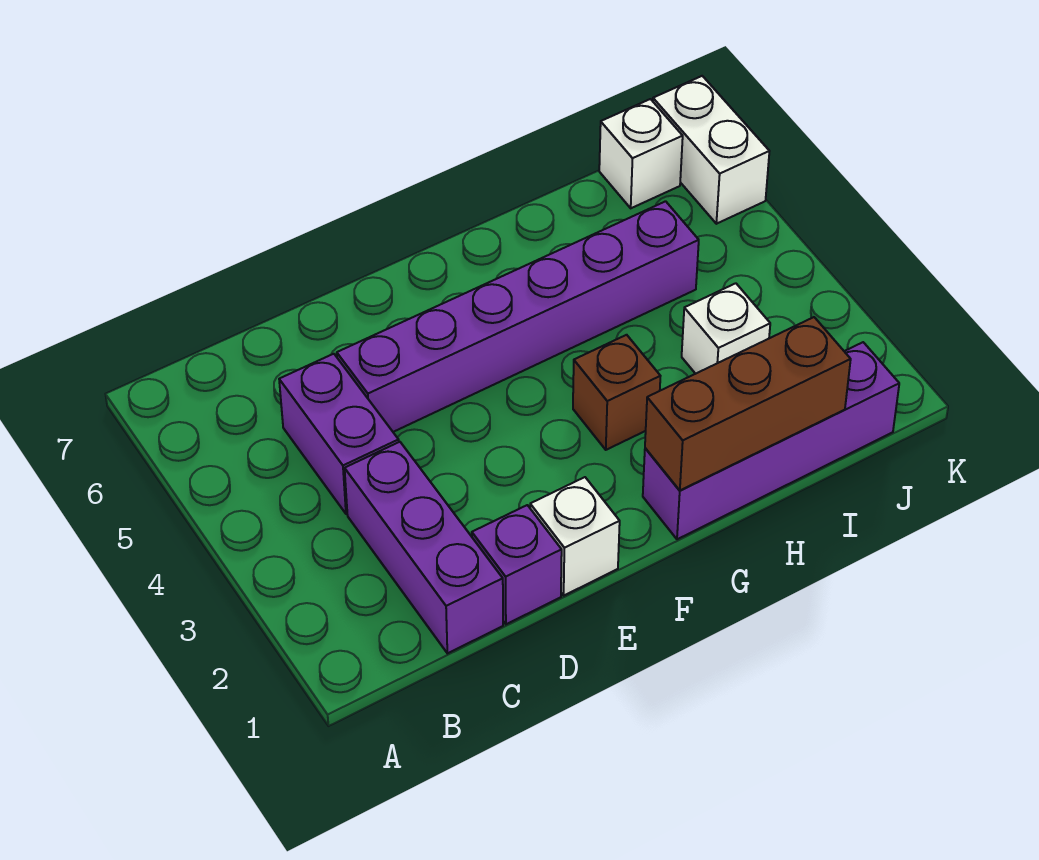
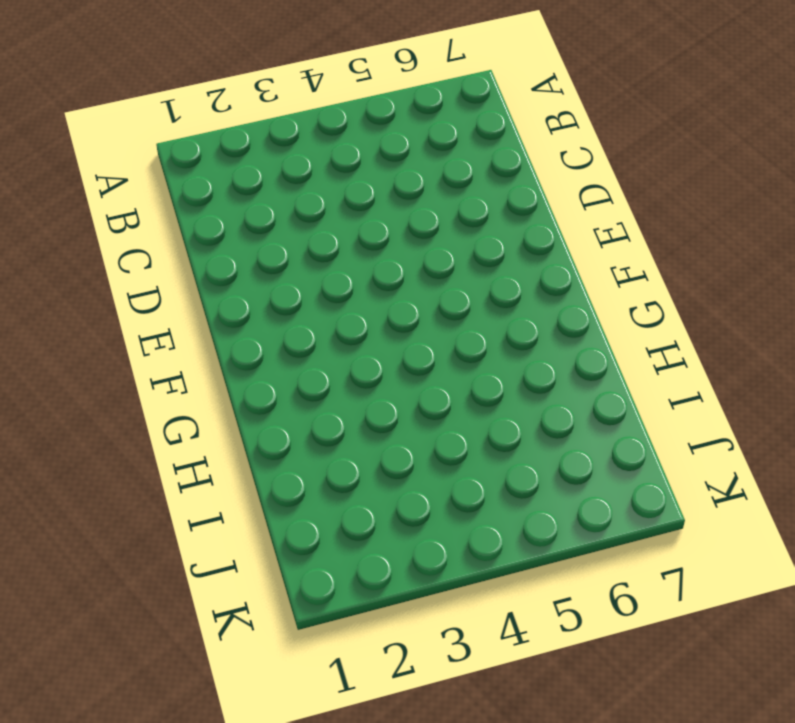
none -> purple 1x3 brick [345,442,503,653]
none -> purple 1x2 brick [279,354,399,514]

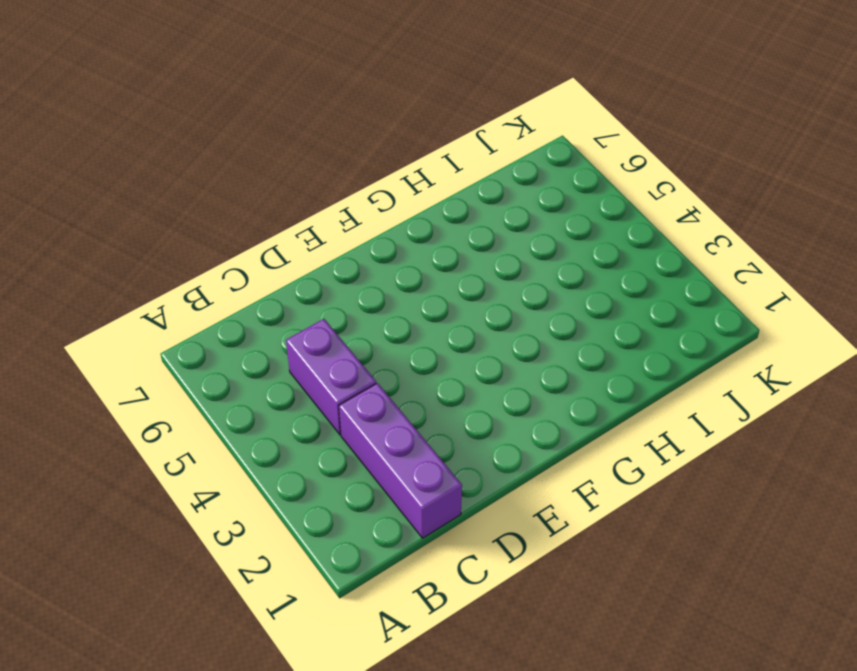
none -> purple 1x1 brick [472,505,562,624]
none -> purple 1x6 brick [337,201,699,432]

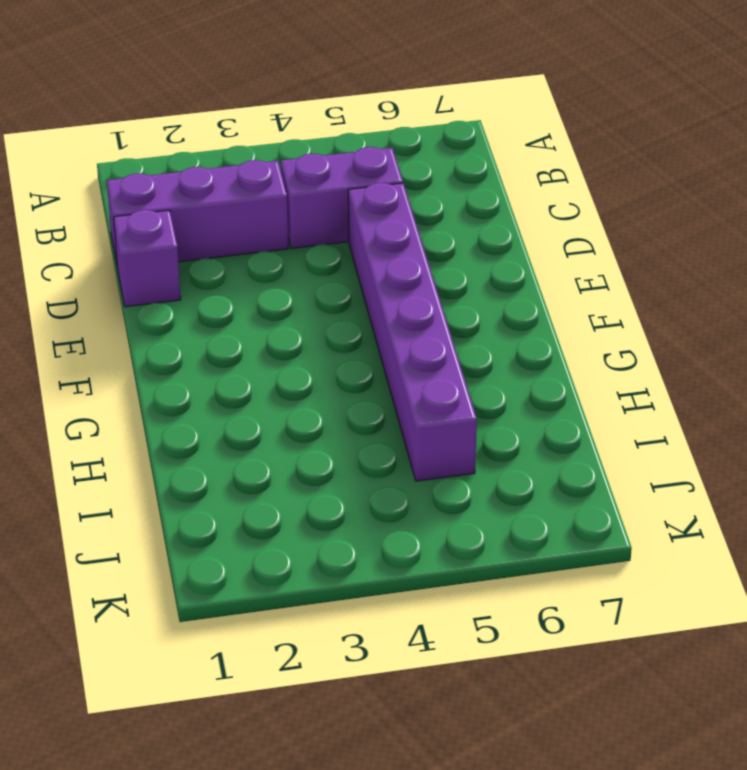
none -> white 1x1 brick [530,477,620,595]
none -> purple 1x4 brick [643,342,899,539]

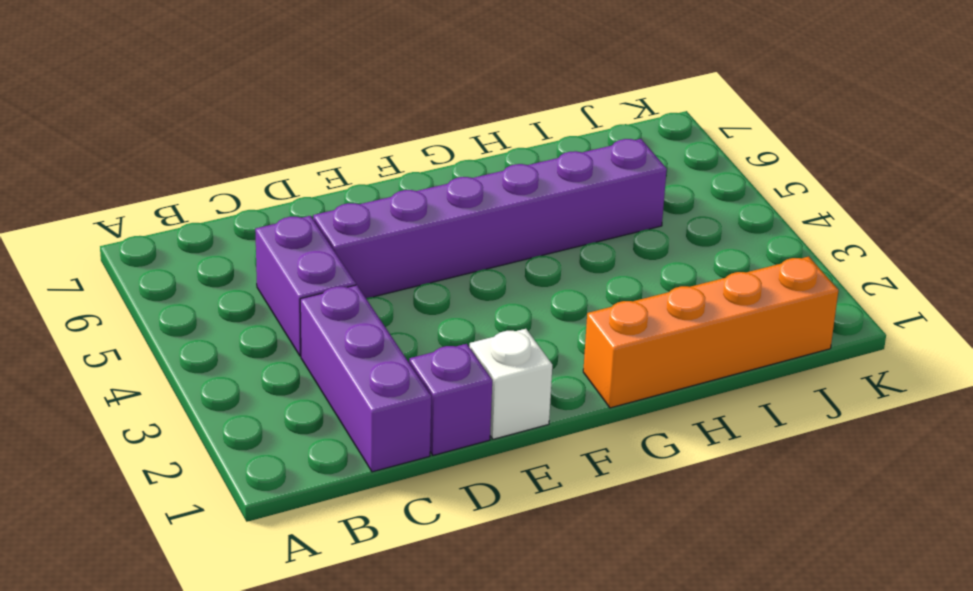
orange 1x4 brick [583,257,838,408] -> purple 1x4 brick [643,342,899,539]
none -> brown 1x1 brick [573,335,660,450]
none -> white 1x1 brick [682,283,770,374]

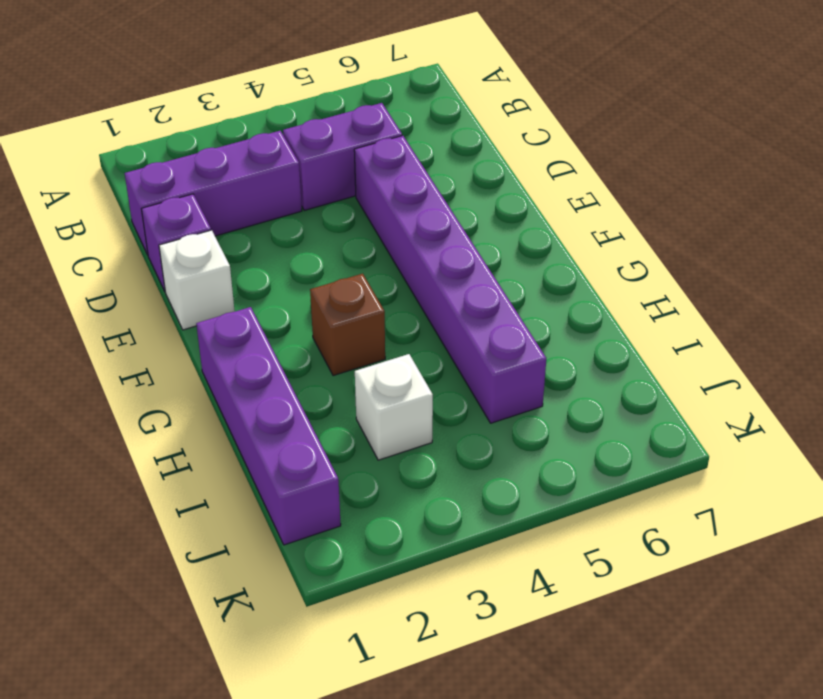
none -> white 1x1 brick [599,99,683,208]
none -> white 1x2 brick [653,76,769,224]

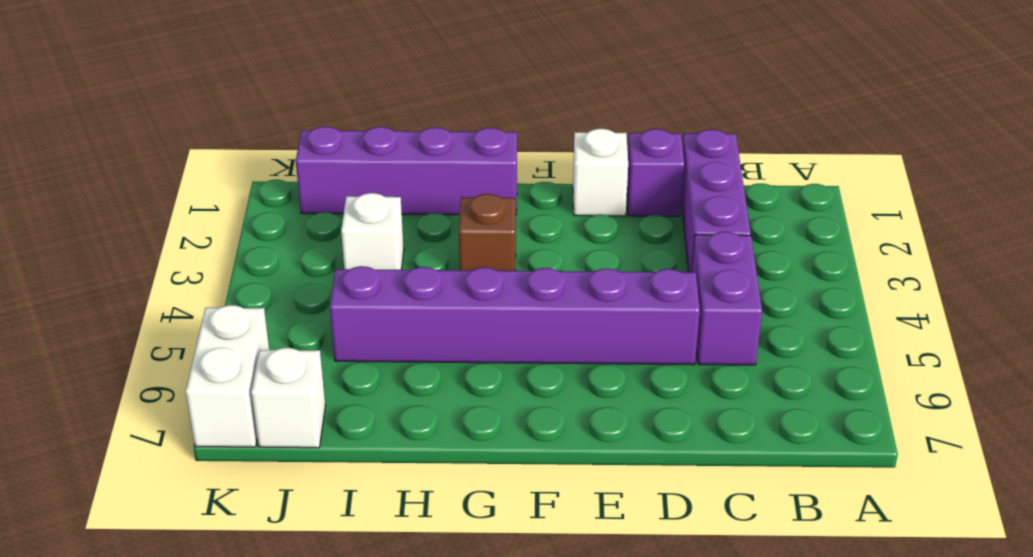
none -> brown 1x3 brick [645,317,851,490]

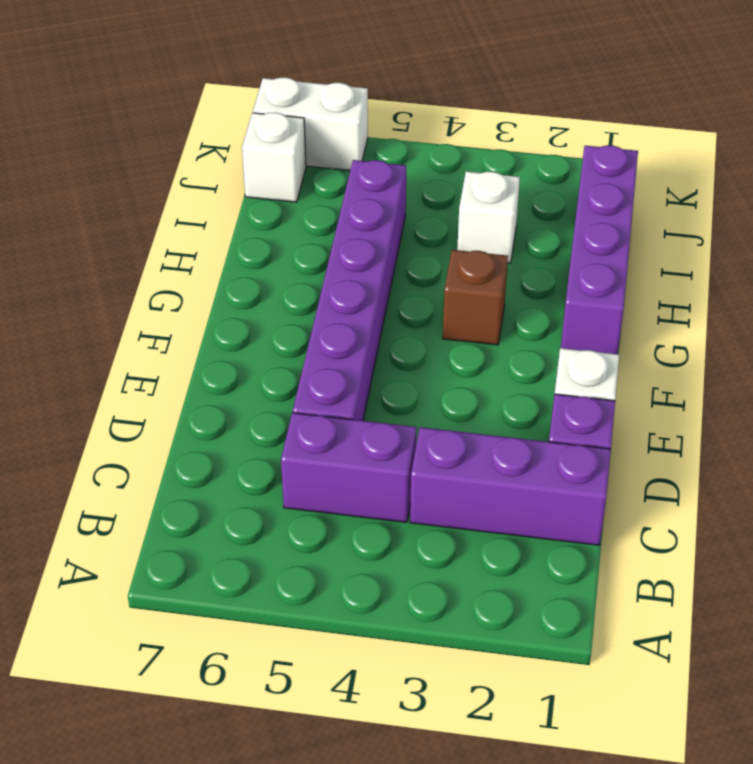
none -> brown 1x3 brick [645,317,851,490]

